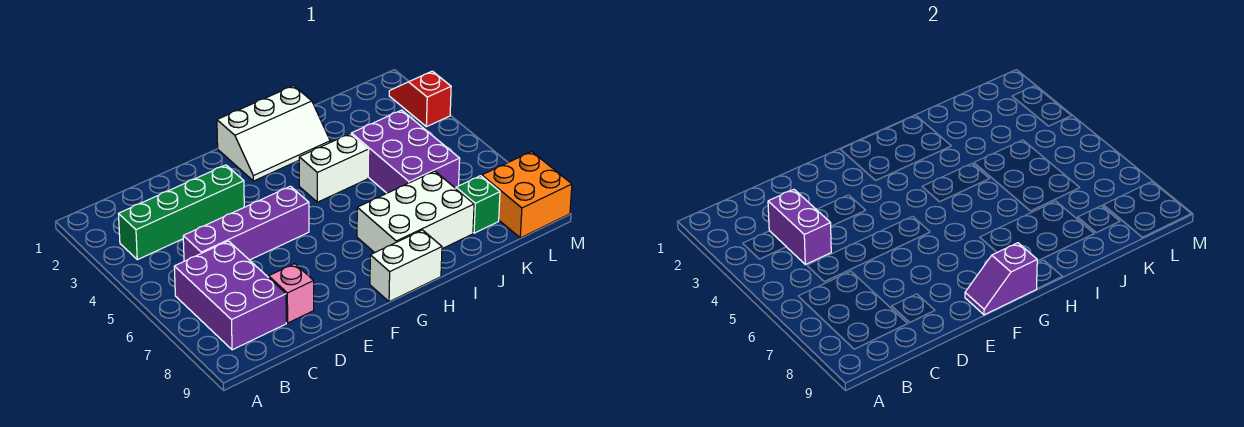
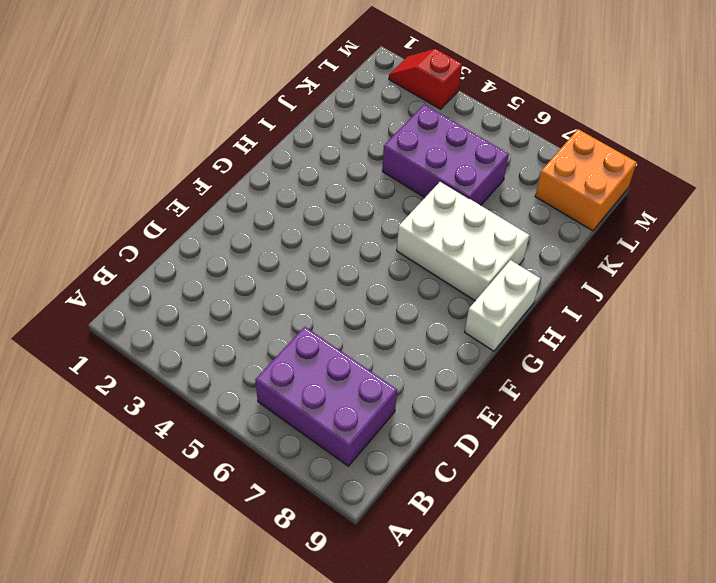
white 2x3 brick [397,181,529,301] -> white 2x3 brick turned to [357,171,474,253]
none -> green 1x4 brick [119,165,244,260]
none -> purple 1x4 brick [183,186,309,261]
none -> pink 1x1 brick [269,264,314,323]

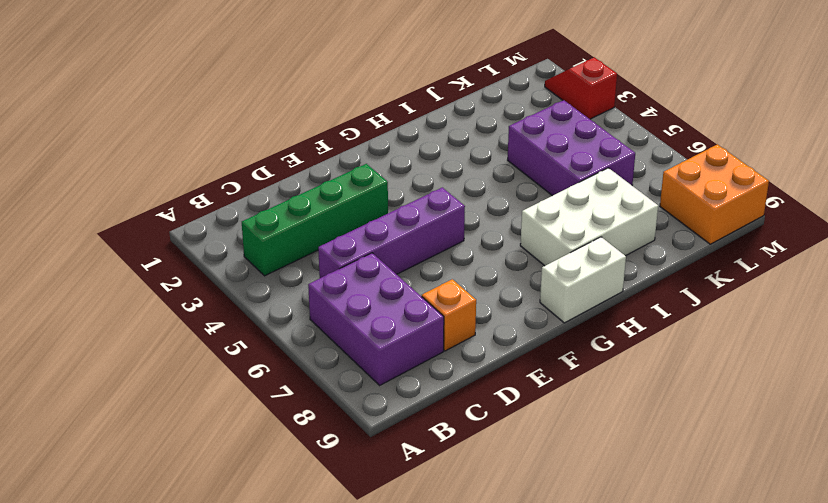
orange 1x1 brick [422,279,476,351] -> pink 1x1 brick [269,264,314,323]
none -> white 2x3 slope [217,86,330,181]
none -> white 1x2 brick [299,134,369,202]
none -> green 1x1 brick [456,176,500,233]

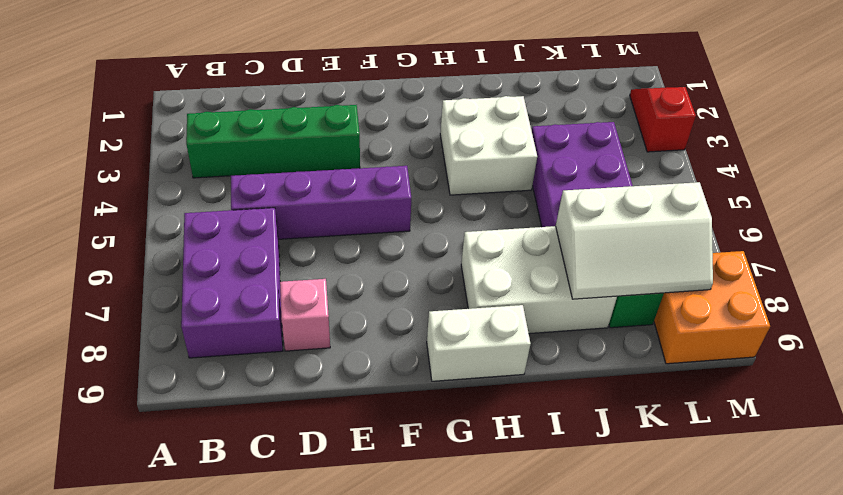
white 2x2 brick [440,96,537,195] -> white 1x2 brick [299,134,369,202]
white 2x3 slope [556,182,713,299] -> white 2x3 slope moved to [217,86,330,181]
none -> purple 1x2 brick [768,189,831,264]
none -> purple 1x2 slope [965,243,1037,315]

